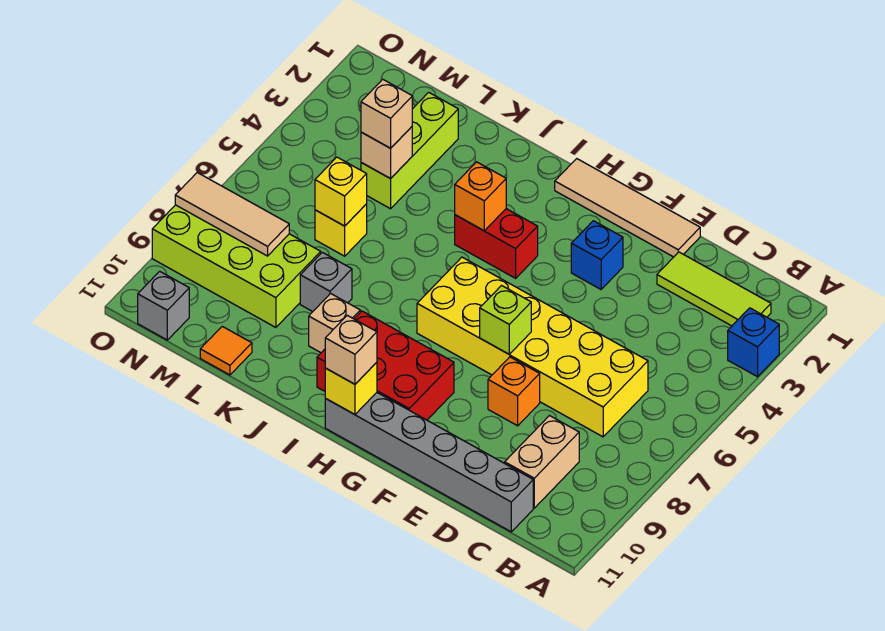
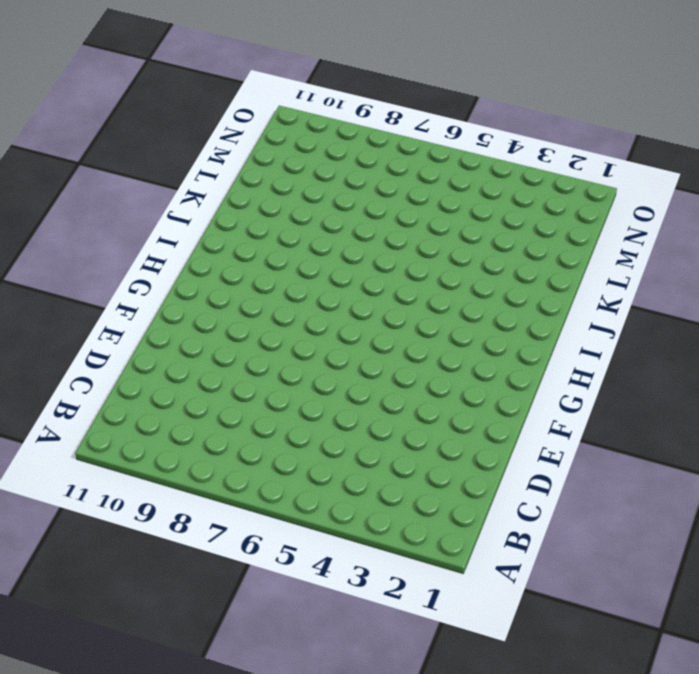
none -> blue 1x1 brick [728,308,779,377]
none -> lime 1x3 tile [657,252,771,326]
none -> yellow 2x6 brick [417,257,648,437]

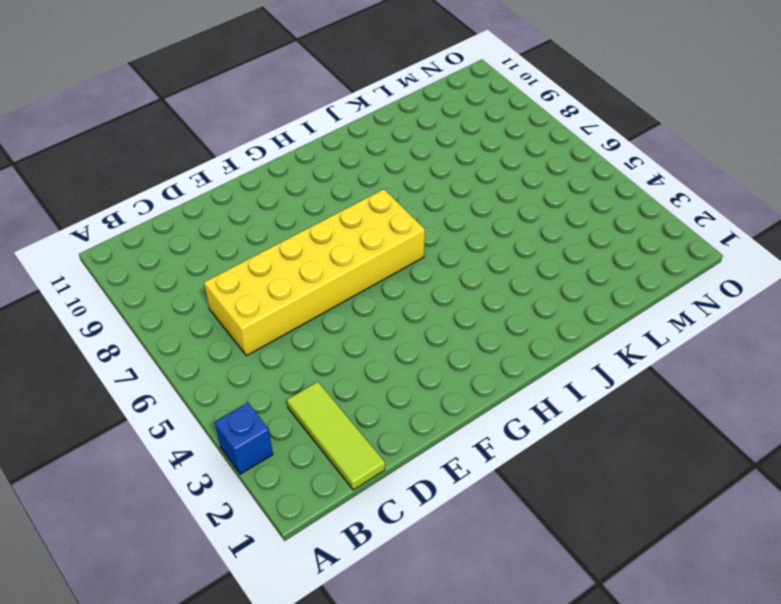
lime 1x3 tile [287,382,385,490] -> lime 1x3 tile turned to [657,252,771,326]
none -> tan 1x2 brick [505,416,579,508]
none -> grey 1x6 brick [325,393,533,532]
none -> tan 1x4 tile [555,159,700,257]

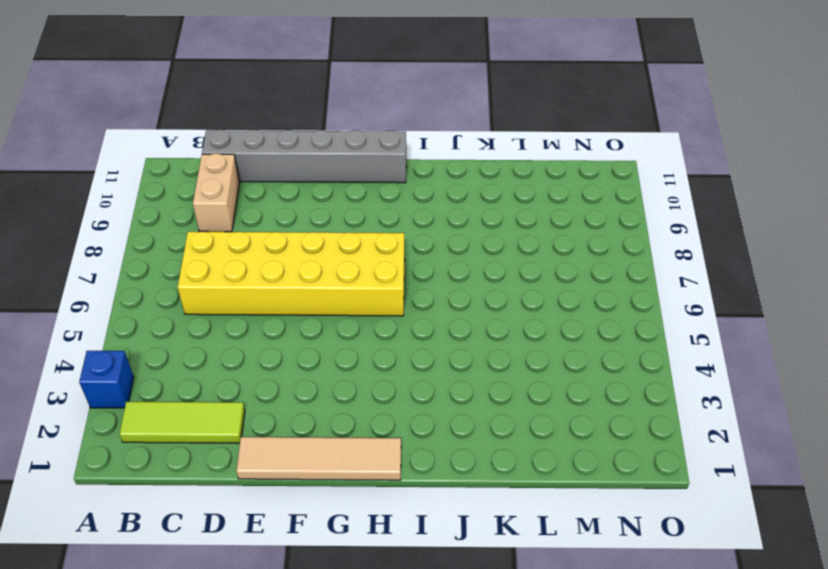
none -> orange 1x1 brick [488,357,540,426]
none -> blue 1x1 brick [571,221,623,289]
none -> red 2x3 brick [317,311,454,420]

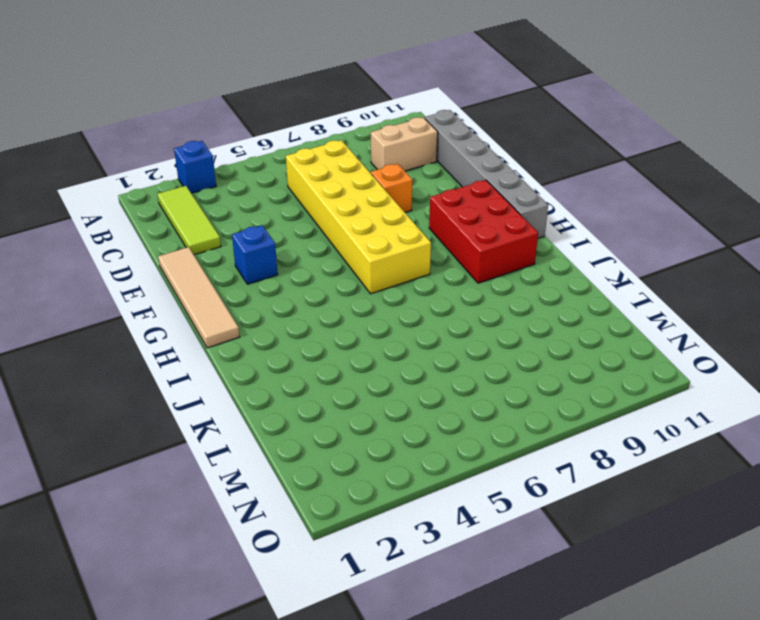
none -> red 1x2 brick [455,209,538,278]
none -> tan 1x1 brick [309,294,360,353]
none -> grey 1x1 brick [300,252,352,312]

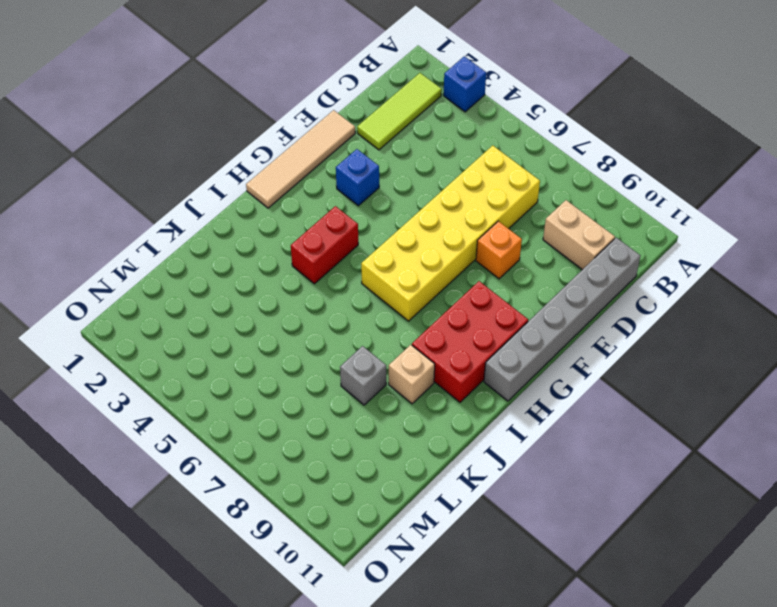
none -> lime 1x3 brick [361,92,458,209]
none -> yellow 1x1 brick [315,204,367,256]
none -> lime 2x4 brick [152,205,321,327]

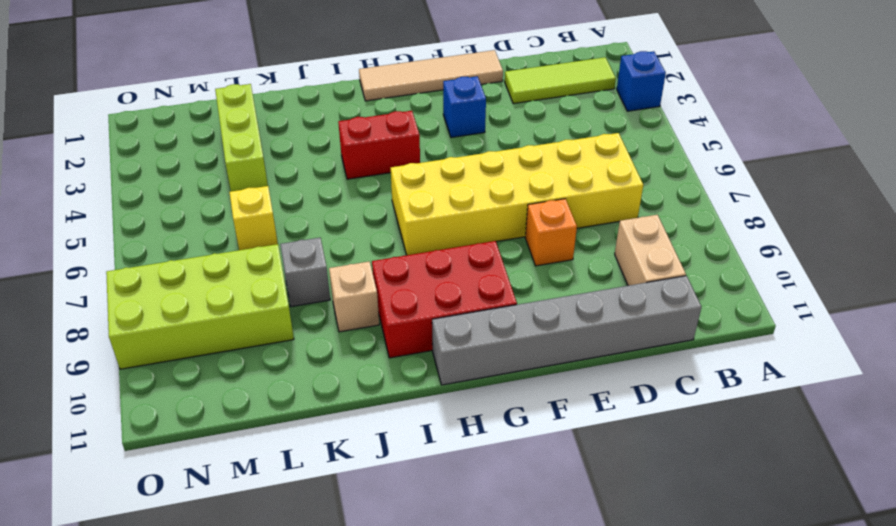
none -> orange 1x1 tile [200,326,252,375]
none -> grey 1x1 brick [138,271,189,340]
none -> lime 1x1 brick [480,286,531,354]

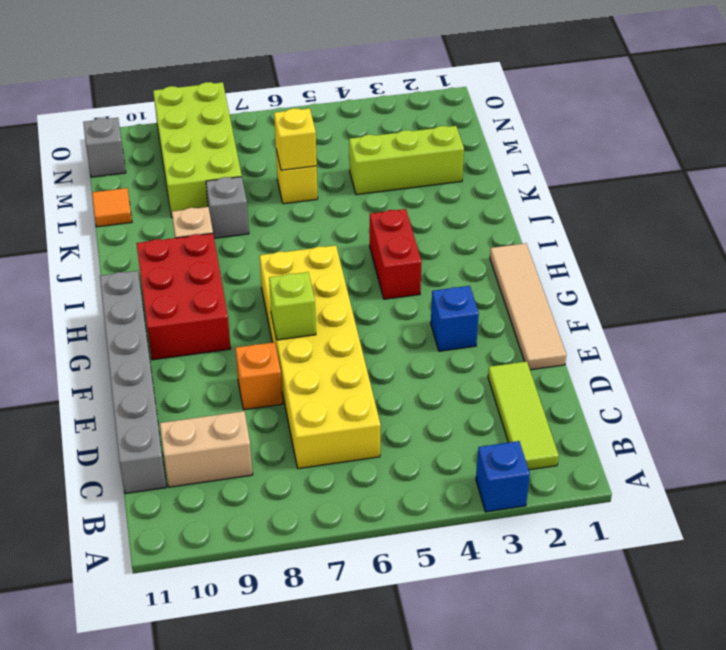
none -> yellow 1x1 brick [325,362,377,414]
none -> orange 1x1 brick [455,162,506,231]
none -> tan 1x1 brick [361,127,412,179]

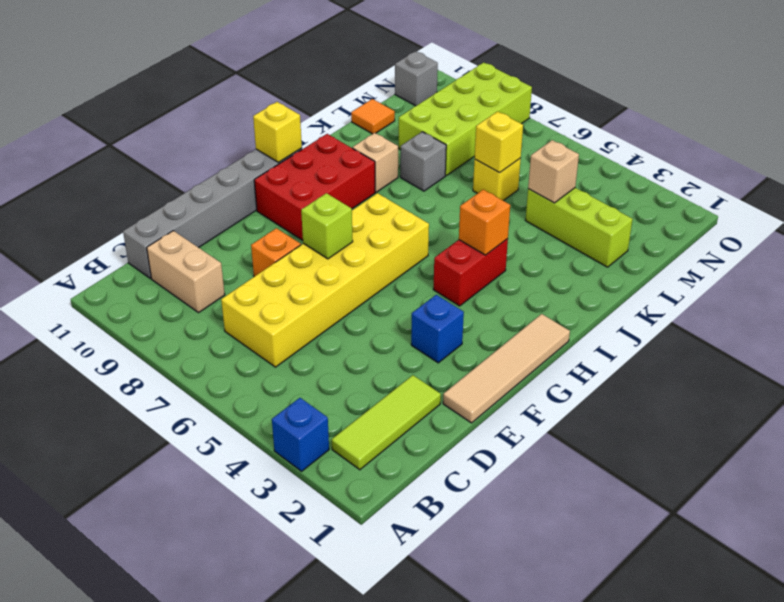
none -> tan 1x3 tile [175,173,289,256]
none -> tan 1x1 brick [325,315,377,384]
none -> tan 1x1 brick [361,79,412,148]

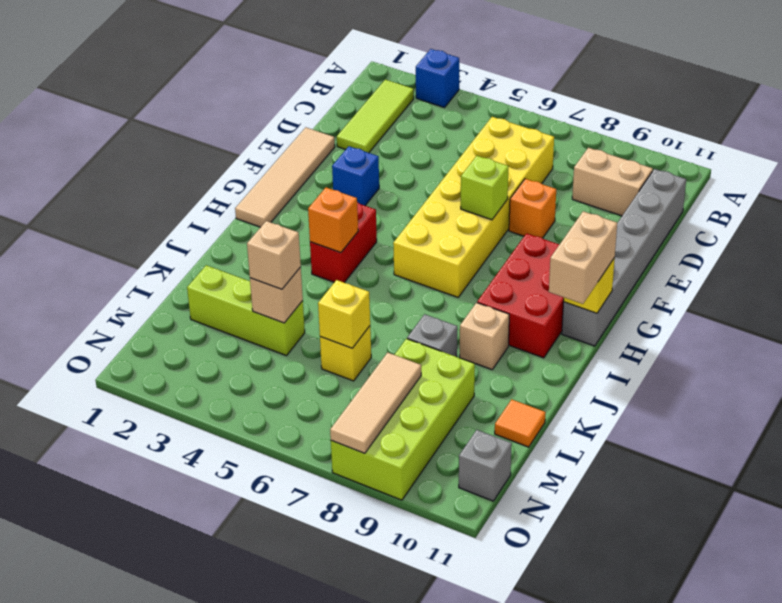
tan 1x2 brick [549,211,617,304] -> tan 1x1 brick [325,315,377,384]

